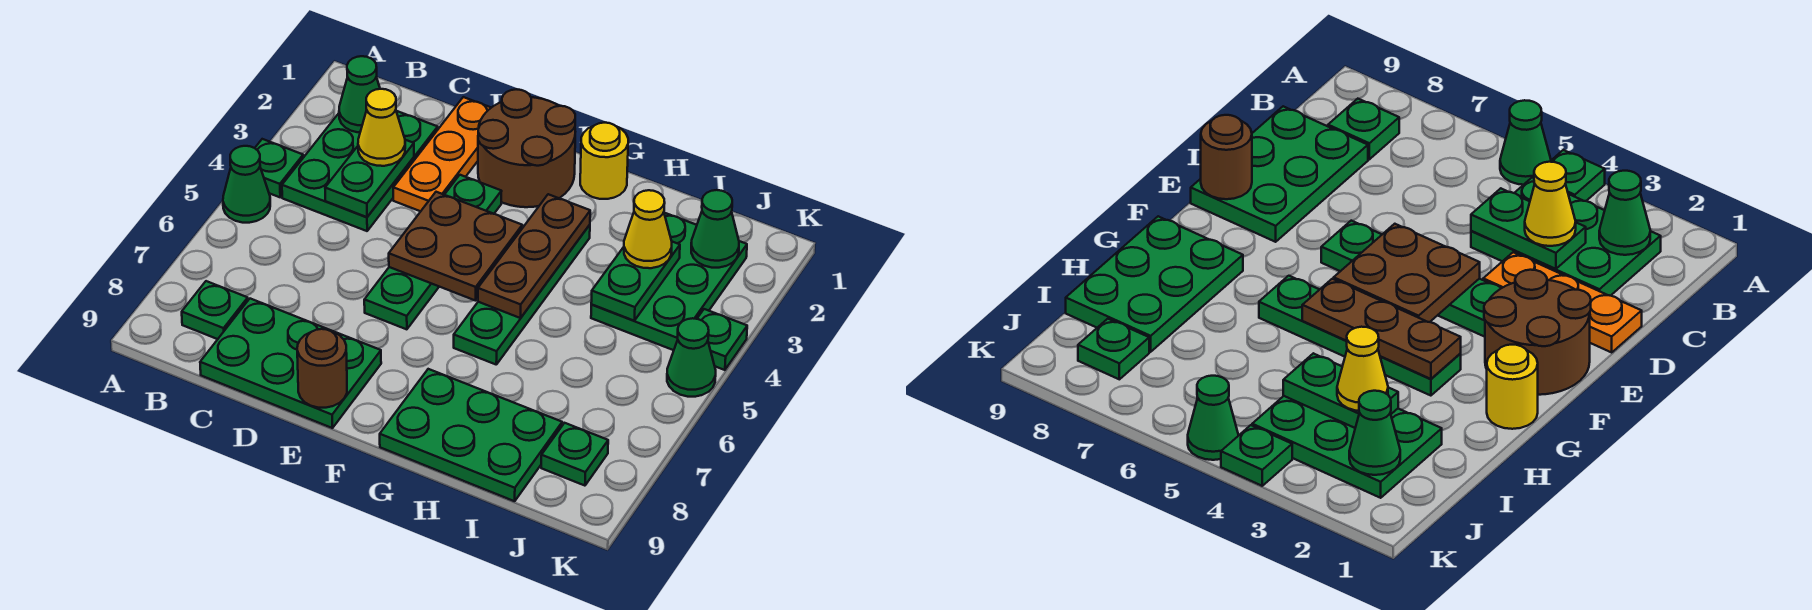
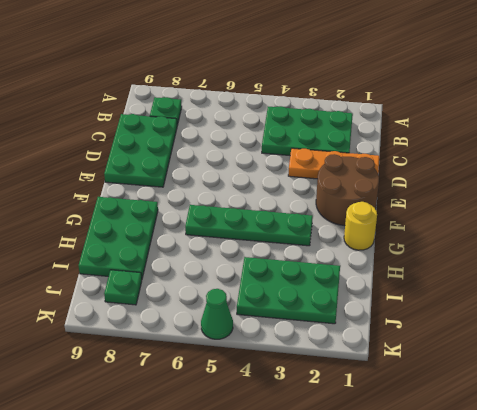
none -> green 1x1 plate [255,139,303,197]
none -> green 1x1 cone [223,146,270,223]
none -> green 1x4 plate [364,175,502,329]

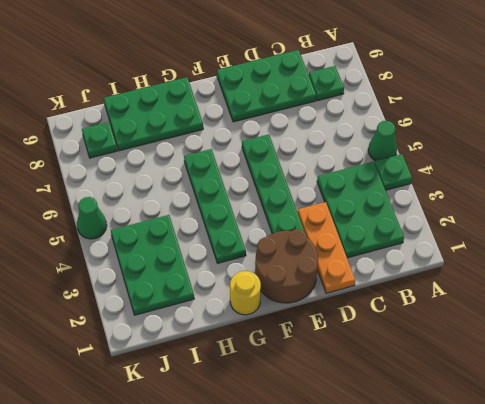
none -> green 1x1 plate [697,309,747,370]
none -> green 1x1 cone [339,56,380,133]
none -> green 1x2 plate [325,140,414,217]

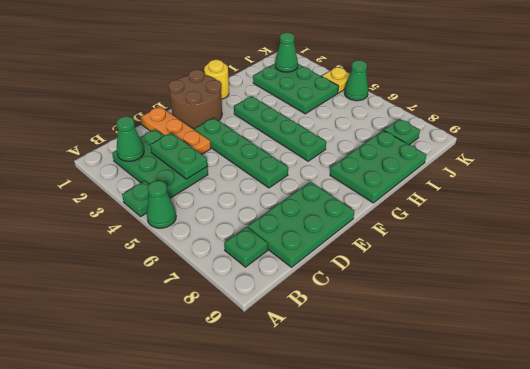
yellow 1x1 plate [322,67,350,93] -> green 1x1 plate [697,309,747,370]
none -> brown 2x2 plate [389,192,522,301]
none -> brown 1x1 round brick [297,329,347,408]
none -> brown 1x3 plate [478,194,590,318]

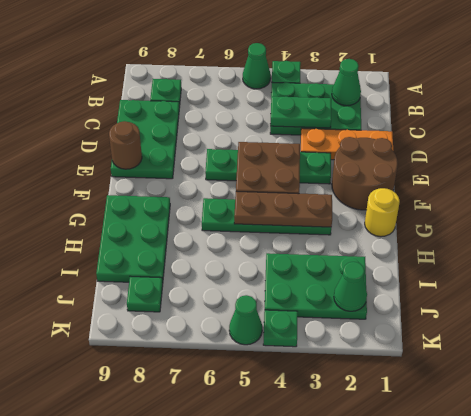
none -> green 1x2 plate [591,242,680,321]
none -> yellow 1x1 cone [358,89,405,166]
none -> yellow 1x1 cone [624,190,672,268]

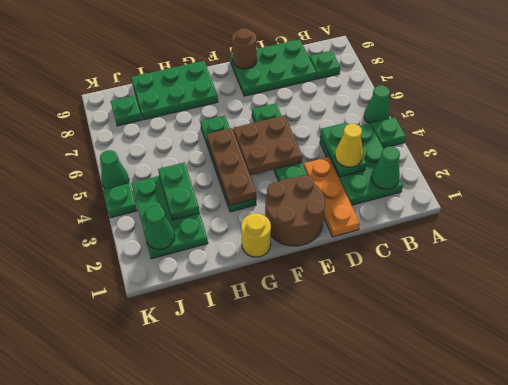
none -> yellow 1x1 cone [624,190,672,268]

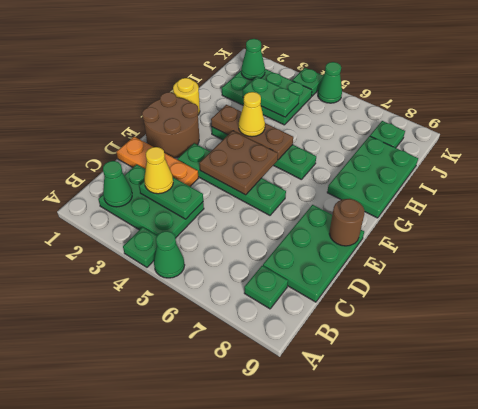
yellow 1x1 cone [239,92,265,137] -> yellow 1x1 cone moved to [624,190,672,268]

